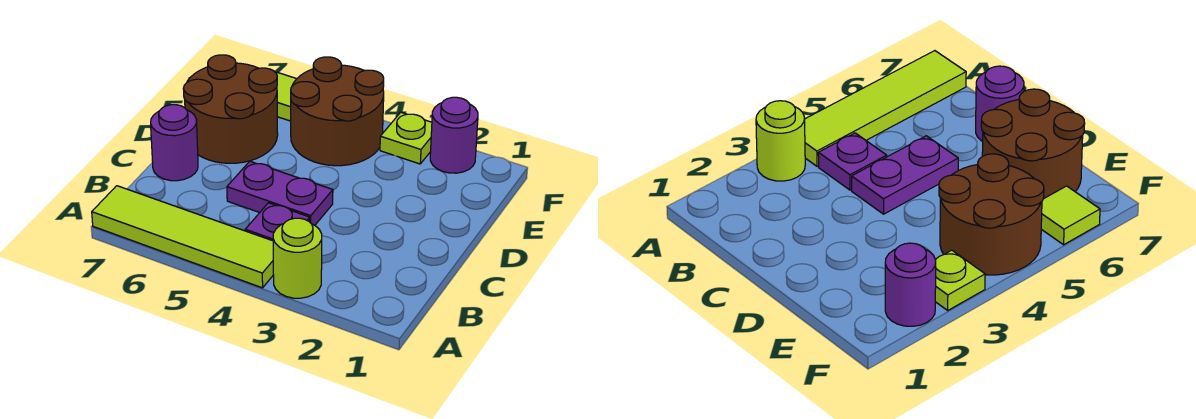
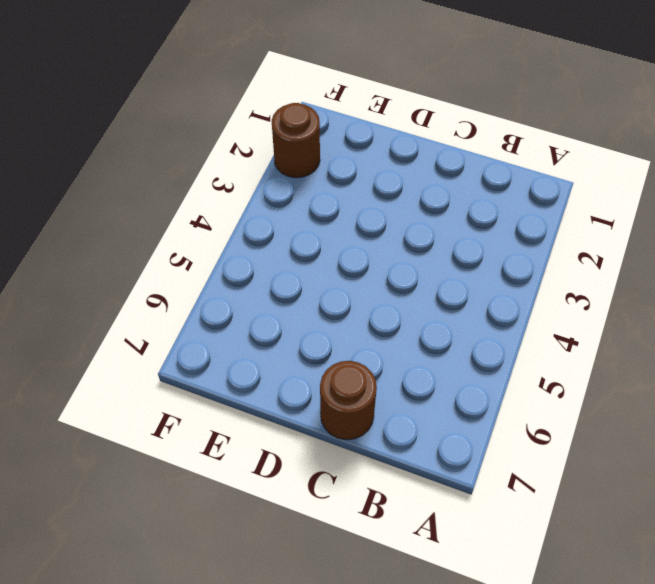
brown 1x1 round brick [320,361,377,440] -> purple 1x1 round brick [151,105,198,181]
brown 1x1 round brick [272,103,320,178] -> purple 1x1 round brick [430,97,478,173]
none -> lime 1x1 round brick [273,218,322,298]
none -> lime 1x4 tile [92,186,273,288]

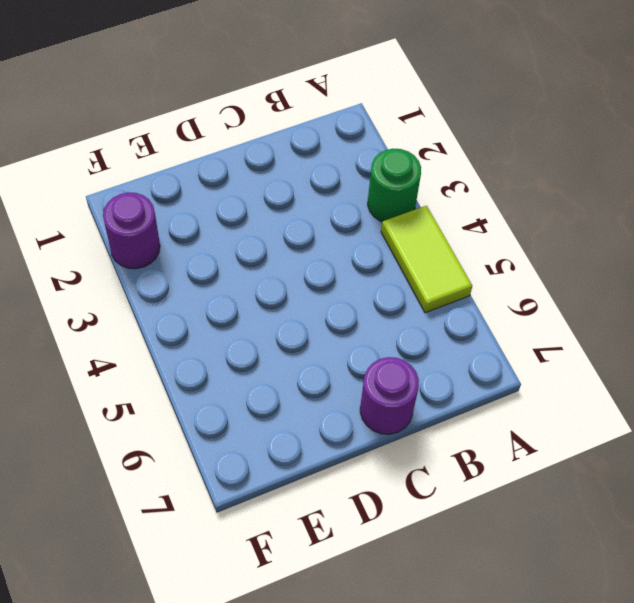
green 1x1 round brick [368,149,421,222] -> lime 1x1 round brick [273,218,322,298]
lime 1x2 tile [381,206,472,313] -> lime 1x4 tile [92,186,273,288]
none -> purple 1x1 plate [245,203,310,241]
none -> purple 1x2 plate [227,161,333,225]

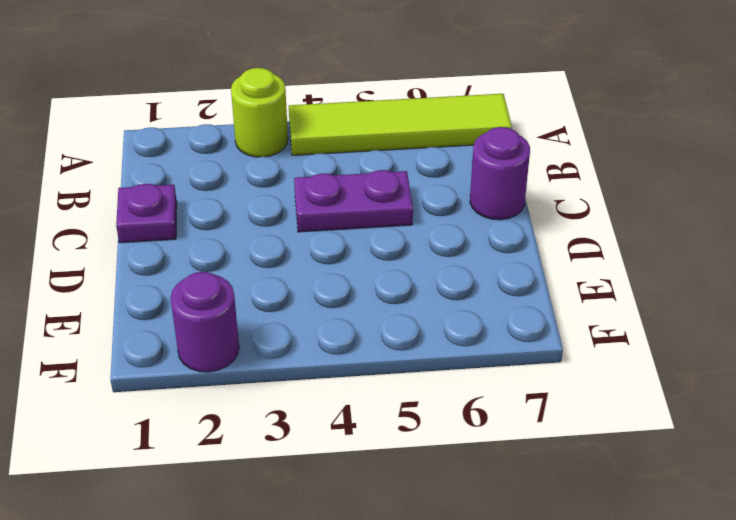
purple 1x1 plate [116,184,177,243] -> purple 1x1 plate moved to [245,203,310,241]
none -> brown 2x2 round brick [183,55,278,163]
none -> brown 2x2 round brick [291,57,384,166]

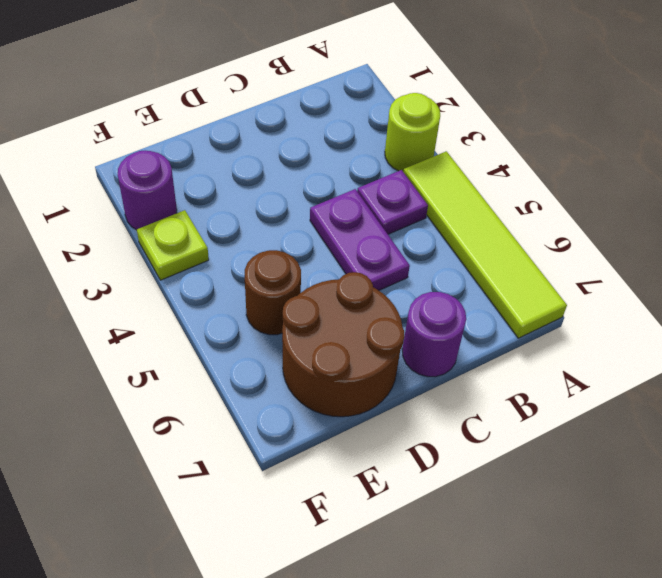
brown 1x1 round brick [245,250,301,335] -> brown 2x2 round brick [291,57,384,166]
none -> lime 1x1 tile [276,73,296,121]

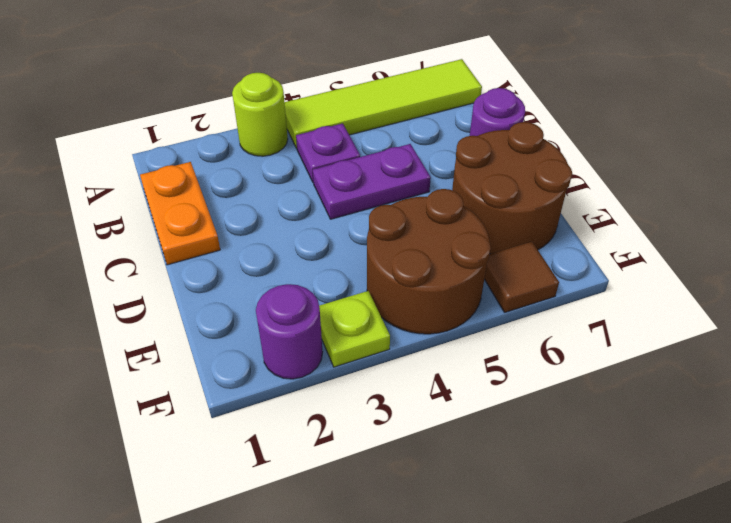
orange 1x2 plate [140,162,220,265] -> none
brown 1x1 tile [484,242,559,312] -> lime 1x1 tile [276,73,296,121]

